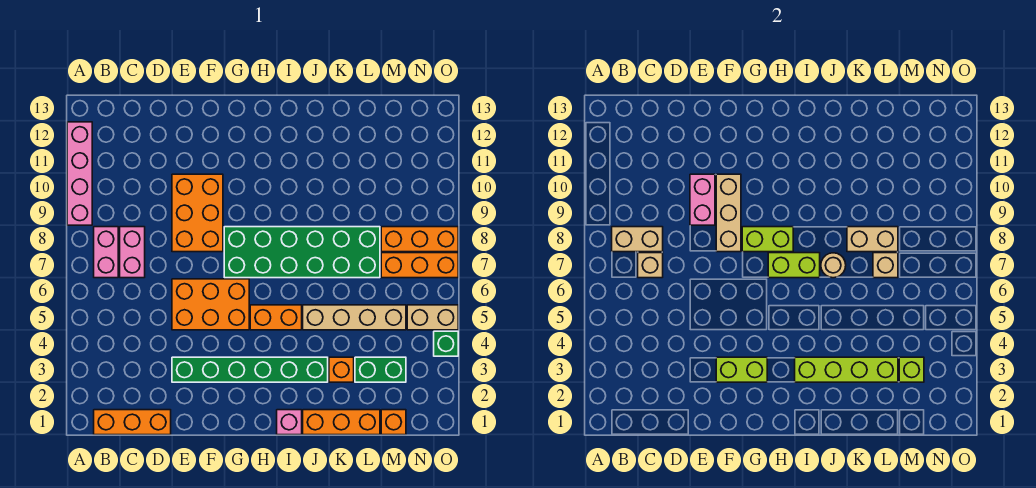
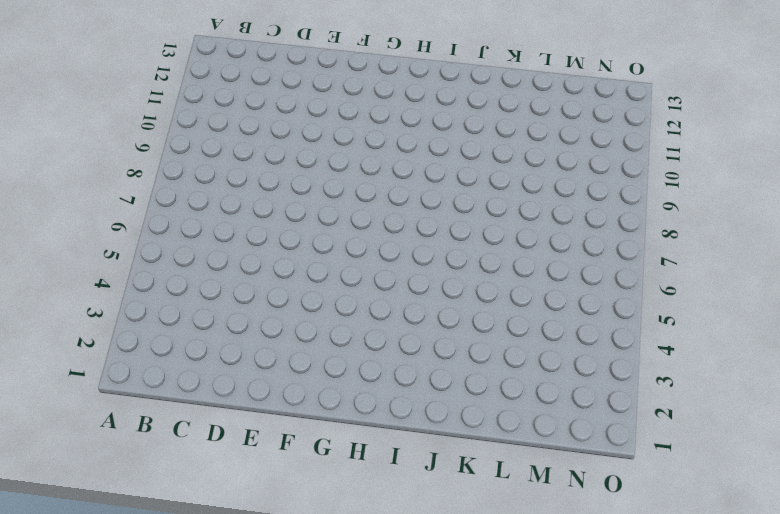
none -> pink 1x4 brick [67,122,92,225]
none -> orange 1x3 brick [94,410,171,435]
none -> pink 1x2 brick [94,227,118,278]
none -> pink 1x2 brick [120,227,145,278]

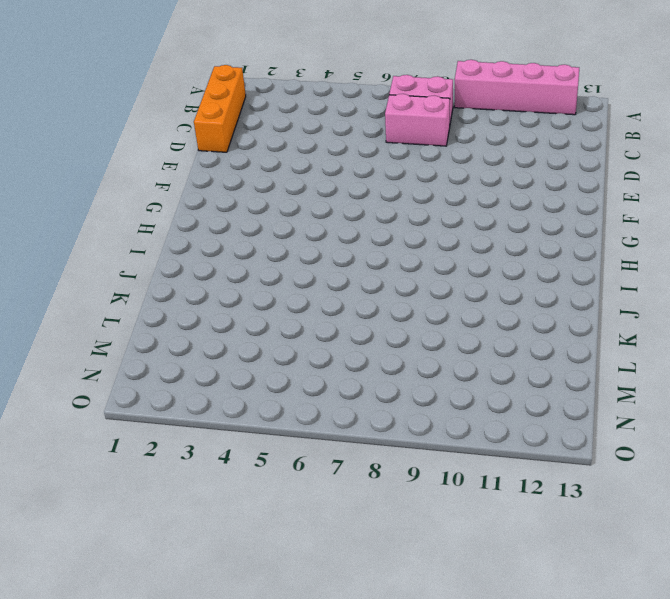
none -> green 1x6 brick [172,357,328,382]
none -> orange 2x3 brick [172,279,249,330]
none -> orange 2x3 brick [172,174,223,252]
none -> green 2x6 brick [224,227,380,278]

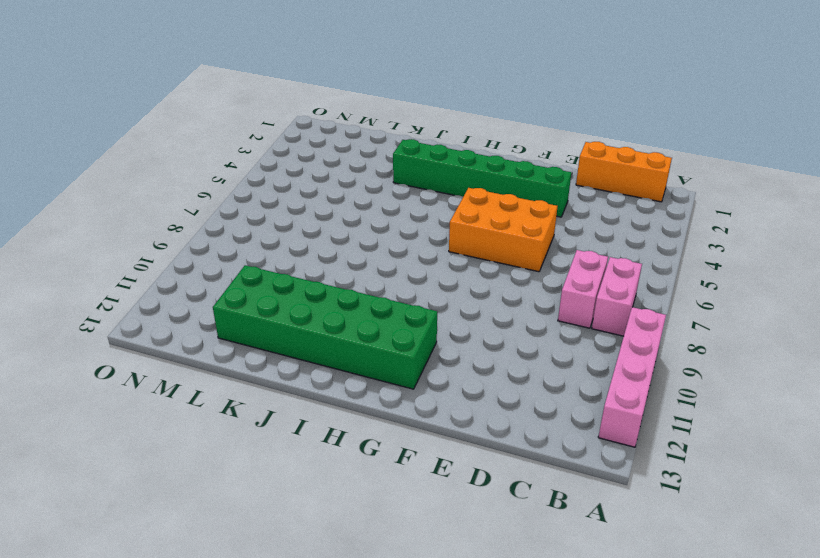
green 2x6 brick [213,265,437,389] -> green 2x6 brick moved to [224,227,380,278]
none -> orange 2x3 brick [172,174,223,252]
none -> orange 1x2 brick [250,305,302,330]
none -> pink 1x1 brick [277,410,302,435]
none -> orange 1x3 brick [303,410,380,435]

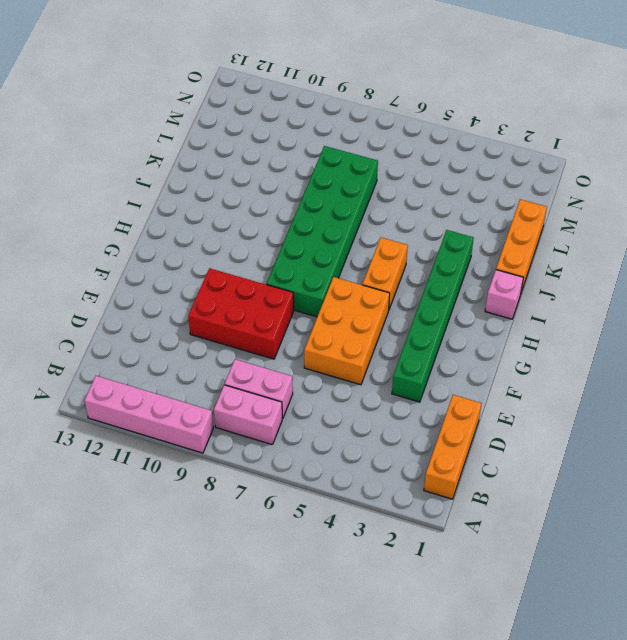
red 2x3 brick [188,268,294,359] -> orange 2x3 brick [172,174,223,252]
none -> tan 1x4 brick [303,305,406,330]
none -> orange 1x1 brick [329,357,354,382]
none -> green 1x2 brick [355,357,406,382]
none -> orange 1x1 brick [381,410,406,435]

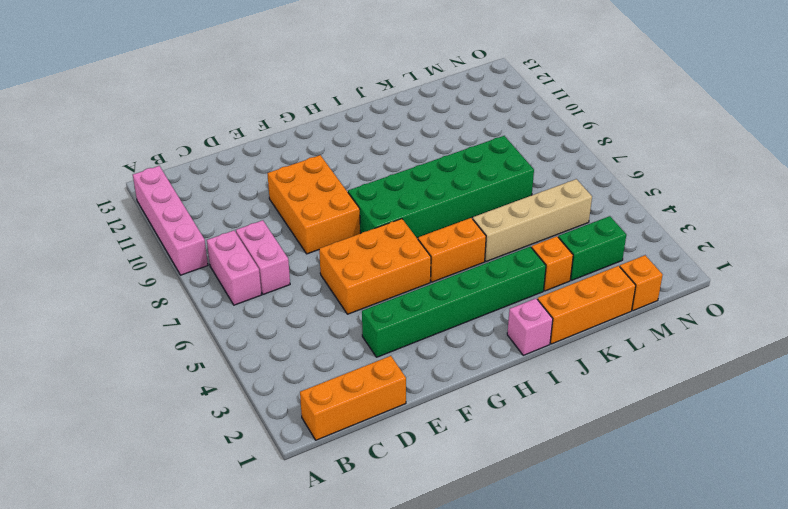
none -> orange 1x3 brick [381,253,458,278]
none -> orange 1x3 brick [381,227,458,252]
none -> tan 1x2 brick [407,305,458,330]
none -> green 1x1 brick [434,331,458,356]

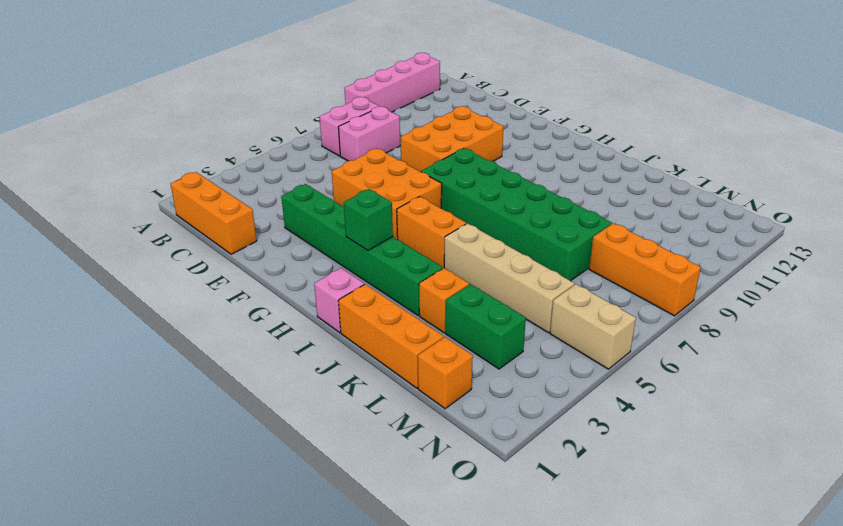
green 1x1 brick [344,189,393,250] -> green 1x1 brick moved to [434,331,458,356]
none -> orange 1x3 brick [381,253,458,278]
none -> tan 1x2 brick [612,227,663,252]
none -> tan 1x1 brick [638,253,663,278]
none -> pink 1x2 brick [690,174,715,225]

